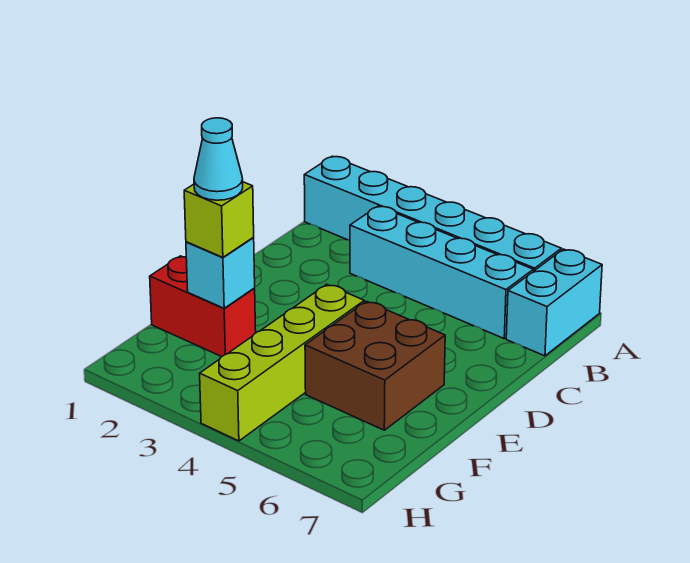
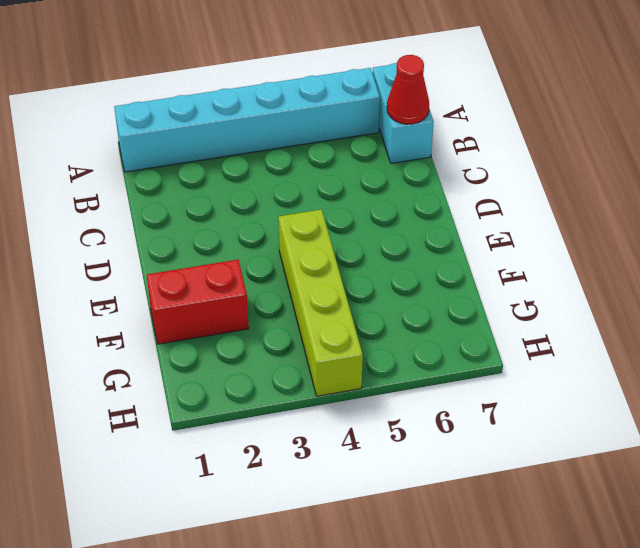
red 1x1 cone [387,55,429,124] -> none
none -> cyan 1x4 brick [350,206,533,338]
none -> brown 2x2 brick [305,301,445,430]

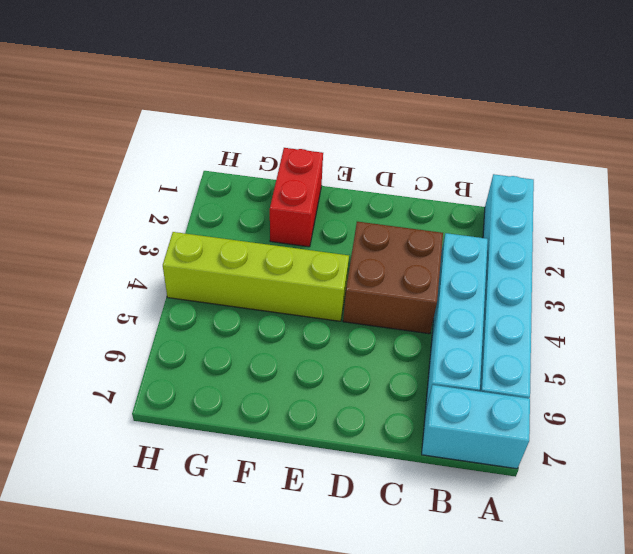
brown 2x2 brick [343,222,443,334] -> brown 2x2 brick moved to [305,301,445,430]
none -> cyan 1x1 brick [186,238,255,308]
none -> lime 1x1 brick [184,182,254,257]

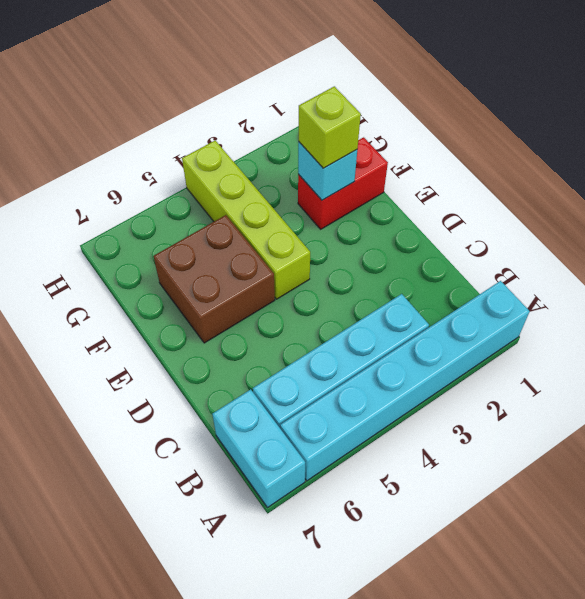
none -> cyan 1x1 cone [194,118,243,200]

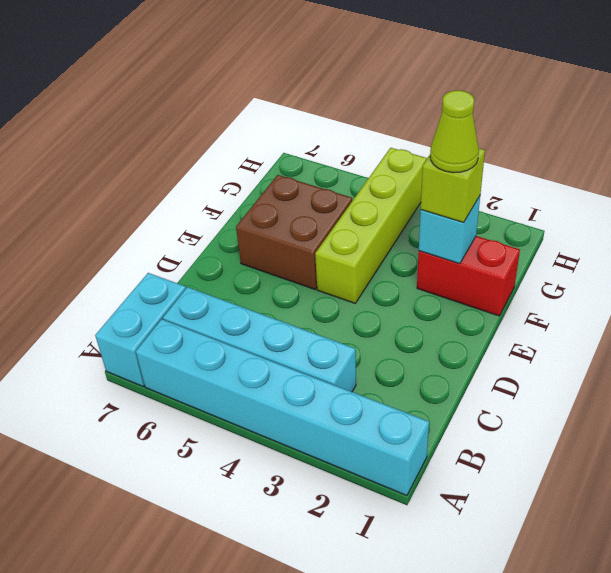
lime 1x1 cone [430,90,479,173] -> cyan 1x1 cone [194,118,243,200]

